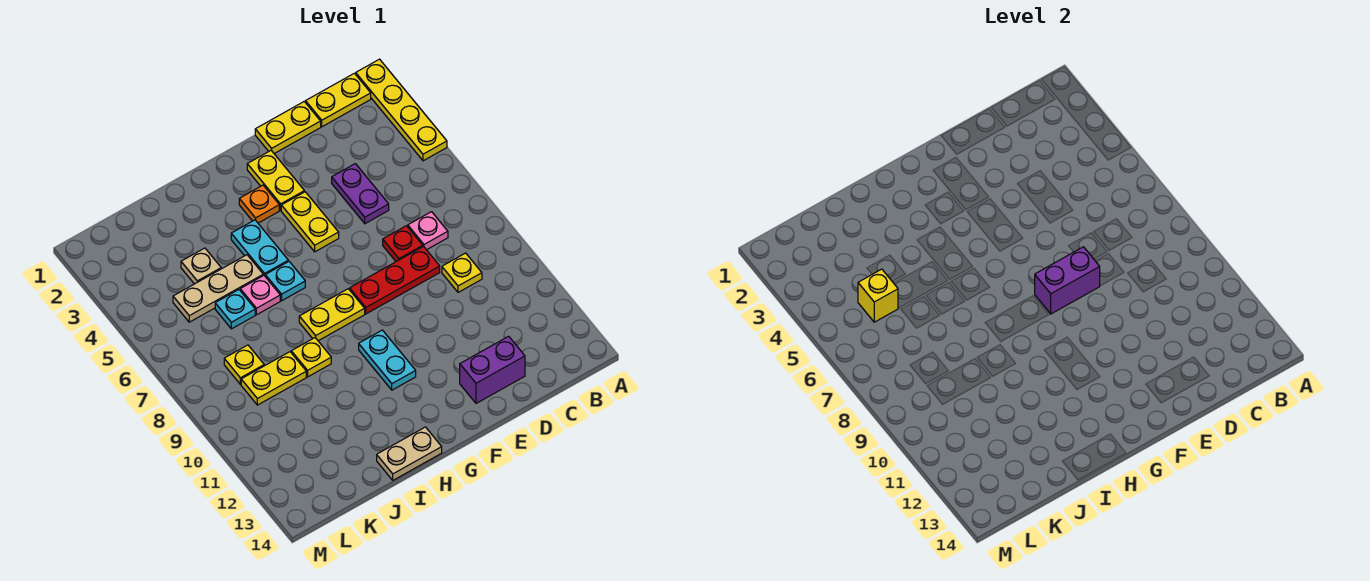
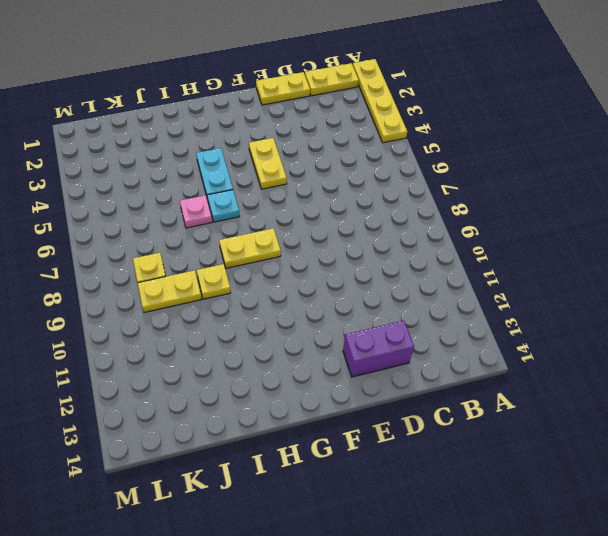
none -> pink 1x1 plate [408,212,448,250]
none -> yellow 1x1 plate [442,253,482,292]
none -> purple 1x2 plate [332,164,389,224]

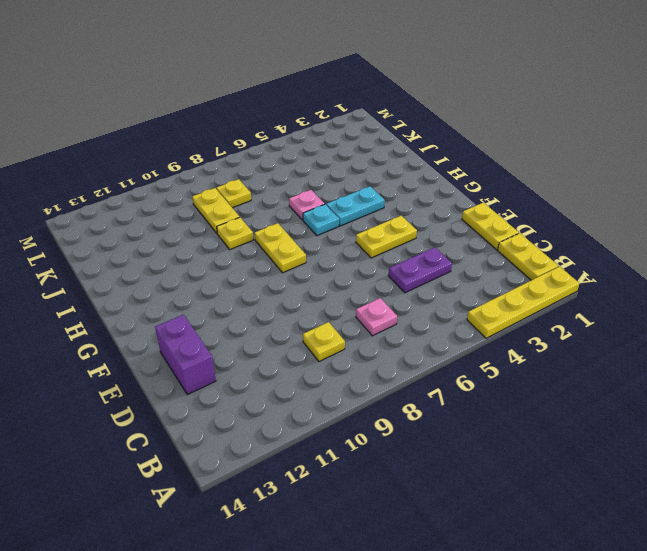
none -> red 1x1 plate [383,226,423,262]
none -> red 1x3 plate [350,247,440,314]
none -> yellow 1x2 plate [247,151,304,210]

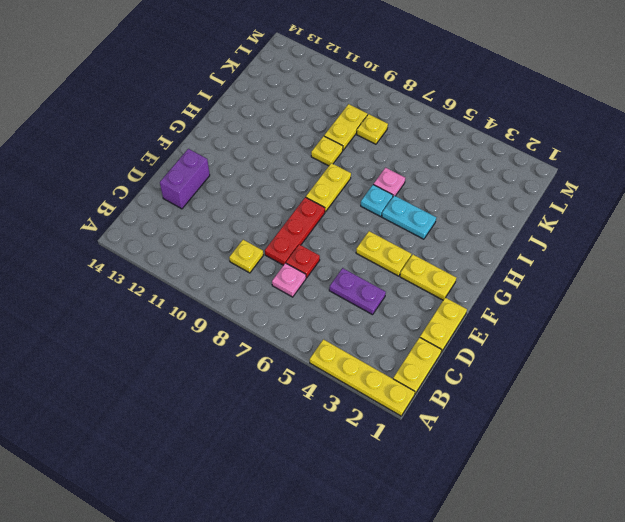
none -> orange 1x1 plate [239,185,279,223]
none -> cyan 1x2 plate [359,330,416,390]
none -> tan 1x2 plate [377,427,442,480]

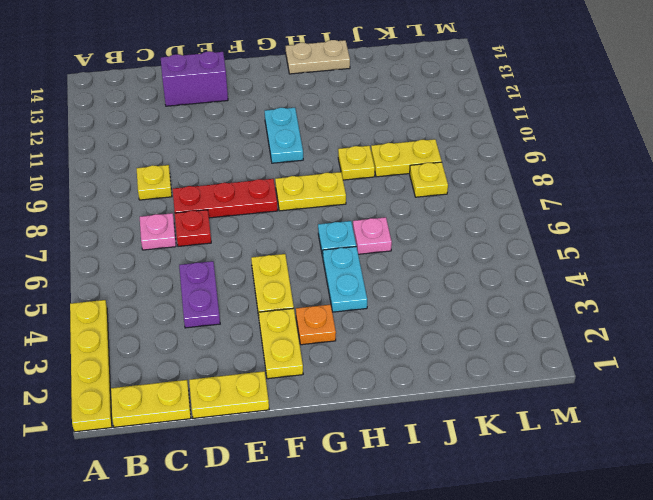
none -> tan 1x3 plate [173,255,263,322]
none -> tan 1x1 plate [181,248,221,284]
none -> cyan 1x1 plate [215,290,255,329]

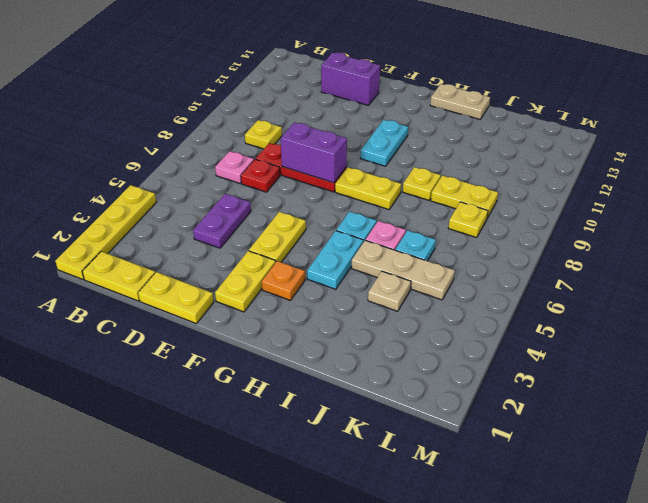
none -> yellow 1x1 brick [858,269,898,322]

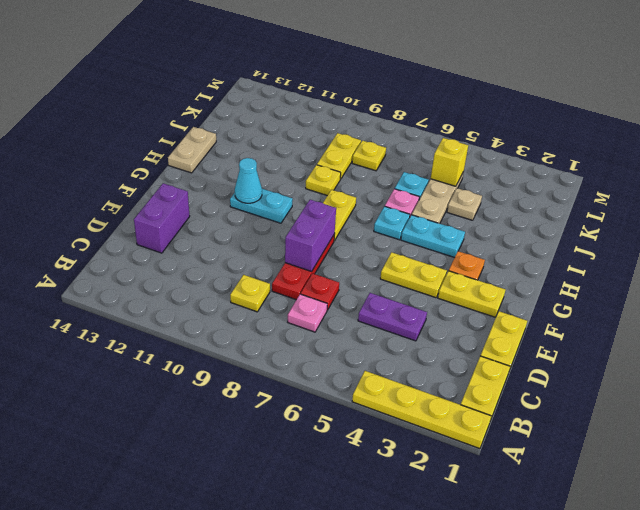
cyan 1x1 cone [235,158,262,203] -> none

